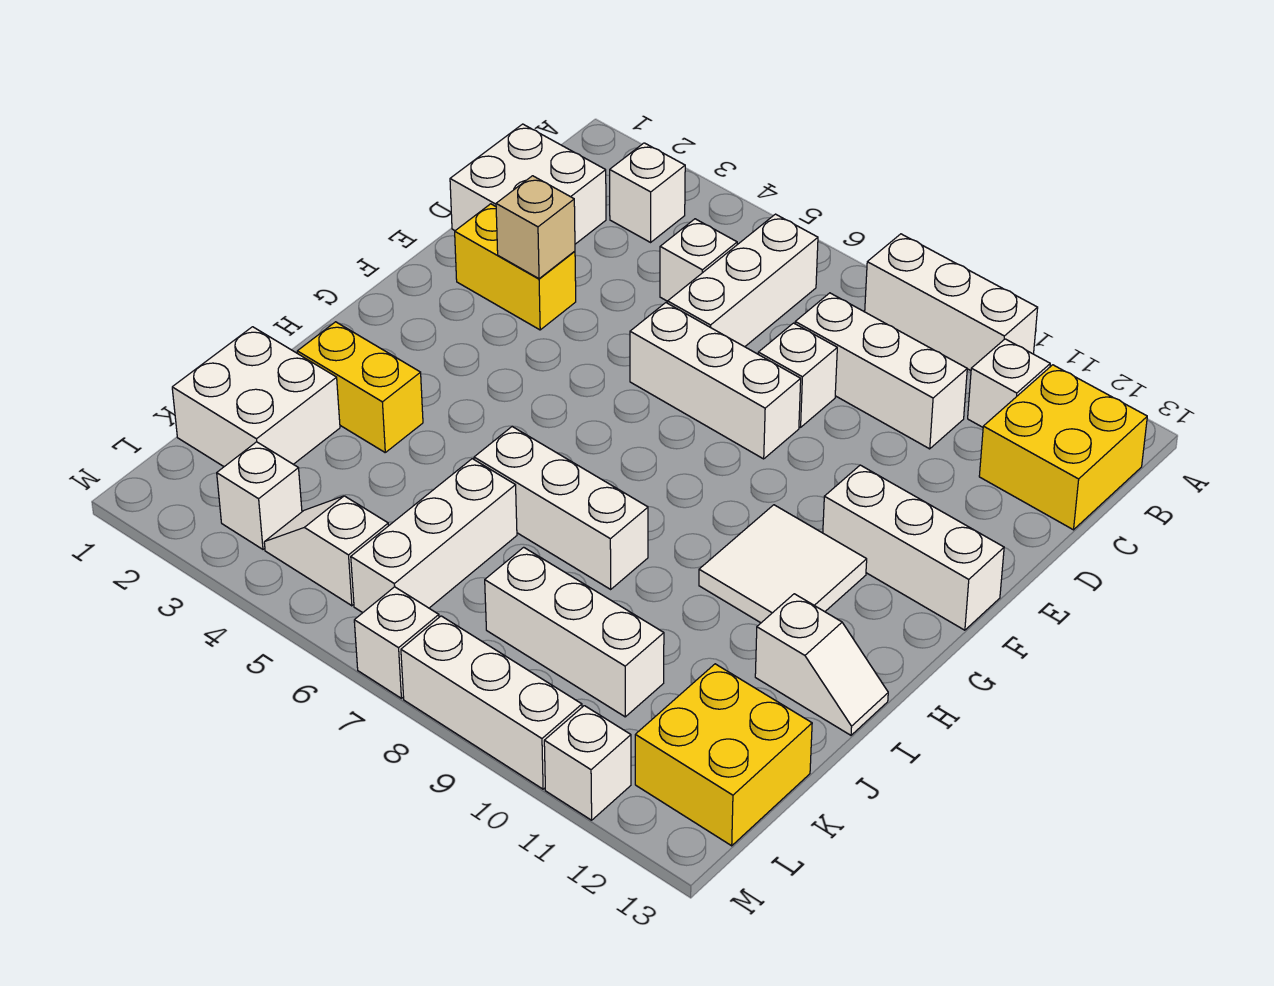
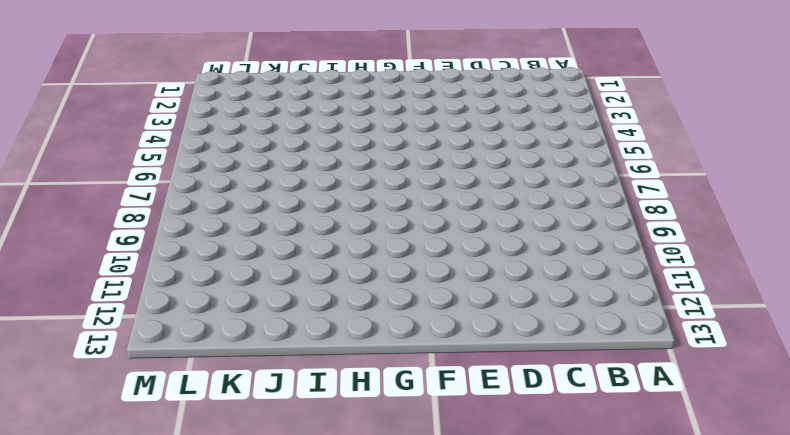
none -> white 1x3 brick [865,234,1038,371]
none -> white 1x1 brick [610,143,685,242]
none -> white 1x3 brick [668,214,818,347]

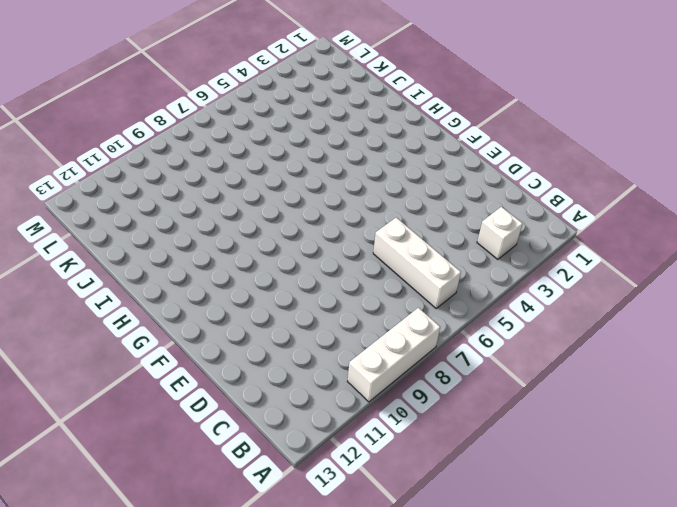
none -> white 1x1 brick [968,339,1050,427]
none -> yellow 2x2 brick [979,365,1147,530]
none -> white 2x2 brick [450,124,606,244]

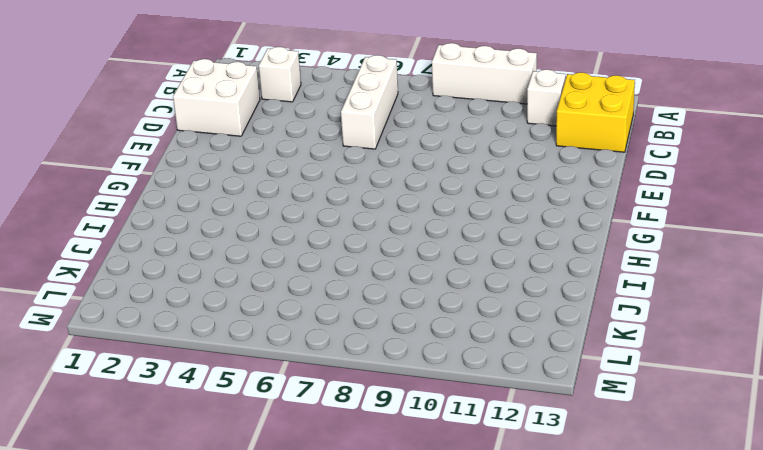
none -> white 1x1 brick [660,219,737,301]
none -> white 1x3 brick [795,293,967,449]
none -> white 1x1 brick [758,323,837,427]

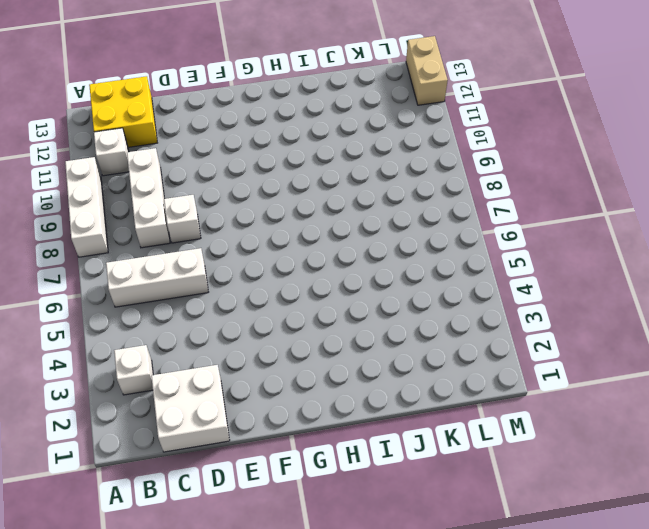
tan 1x2 brick [406,36,448,105] -> none
none -> white 1x1 brick [660,219,737,301]
none -> yellow 1x2 brick [455,204,576,330]
none -> white 1x3 brick [630,303,801,459]

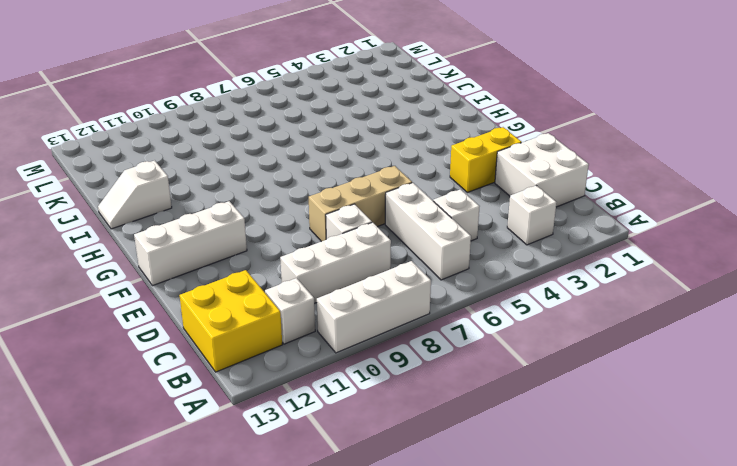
tan 1x3 brick [309,166,412,242] -> white 1x3 brick [630,303,801,459]
none -> white 2x2 tile [699,505,867,623]
none -> yellow 1x2 brick [297,322,423,452]
none -> white 1x3 brick [474,427,648,589]

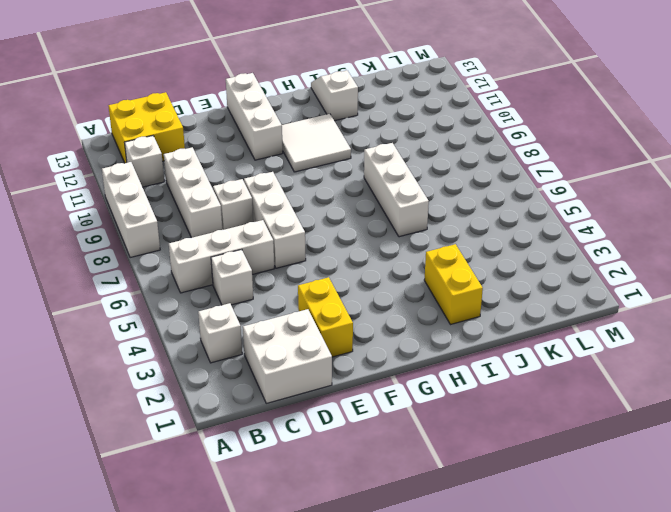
none -> white 2x2 brick [172,327,340,467]
none -> white 1x3 brick [351,459,517,613]
none -> white 1x3 brick [485,547,664,717]

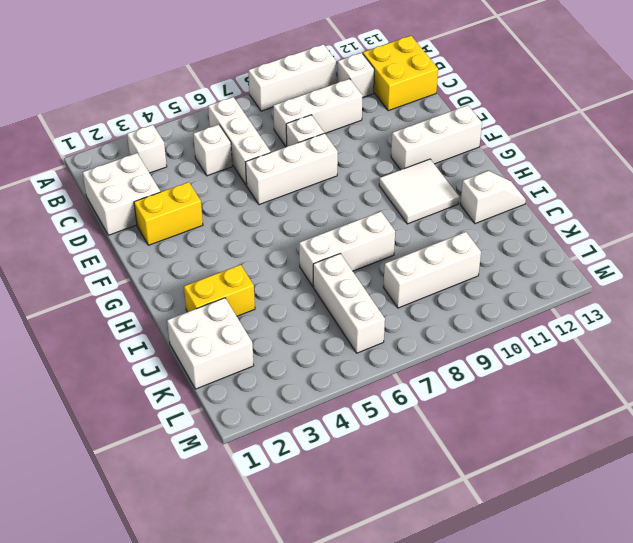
none -> yellow 2x2 brick [635,664,812,846]
none -> white 1x1 brick [217,442,302,549]
none -> white 1x2 slope [264,496,388,606]

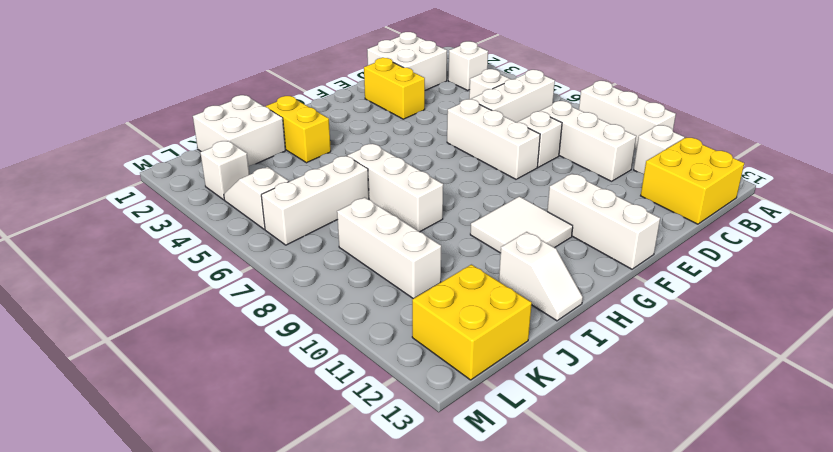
none -> white 1x1 brick [354,587,439,698]
none -> white 1x3 brick [401,616,582,789]
none -> white 1x1 brick [544,706,631,820]

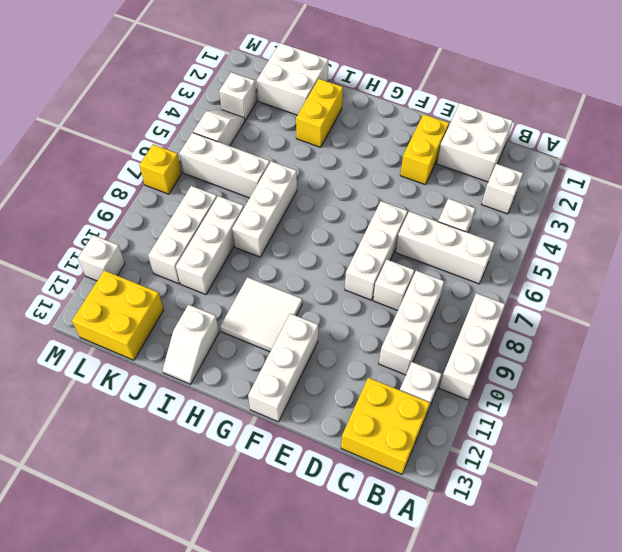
white 1x3 brick [176,196,244,295] -> white 1x3 brick moved to [401,616,582,789]
yellow 1x1 brick [139,144,182,194] -> white 1x1 brick [354,587,439,698]
none -> tan 1x1 brick [496,176,575,279]

